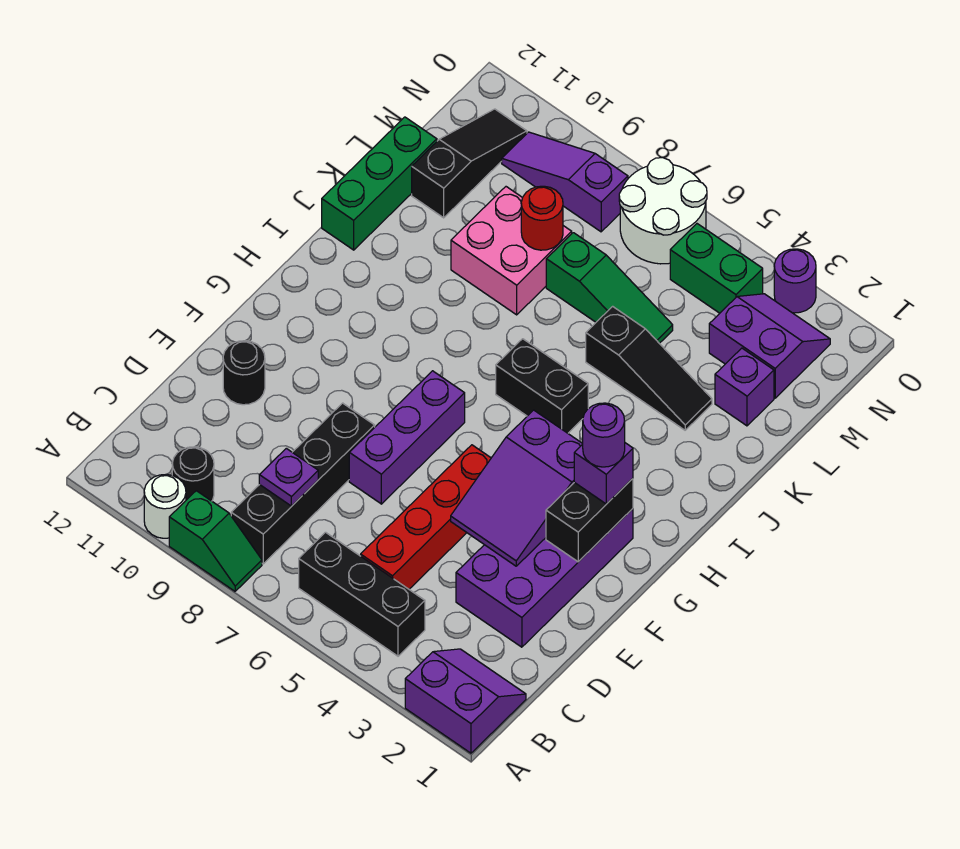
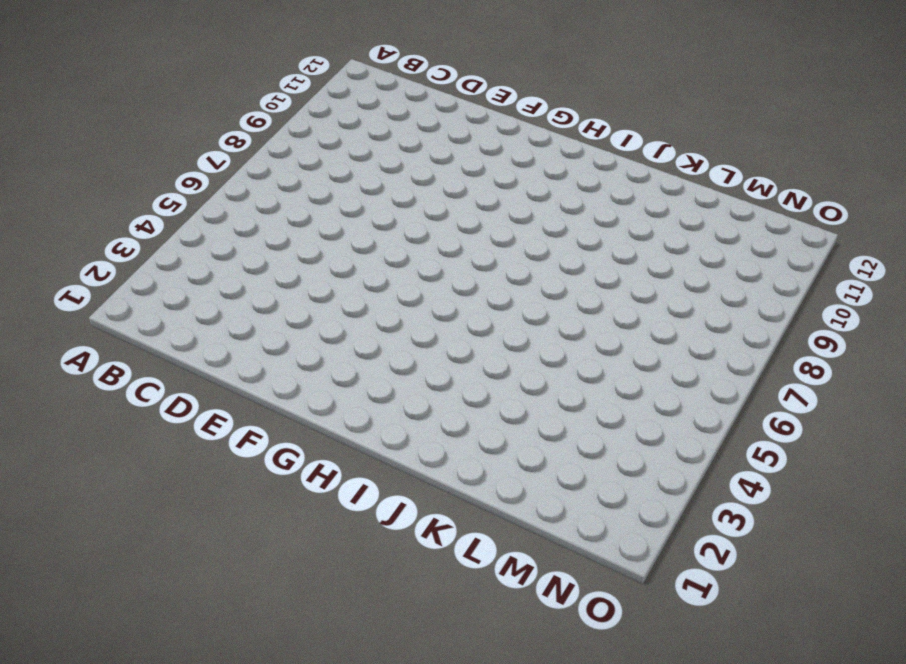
none -> purple 2x2 slope [405,649,526,753]
none -> green 1x2 slope [169,491,262,591]
none -> white 1x1 round brick [144,474,186,538]

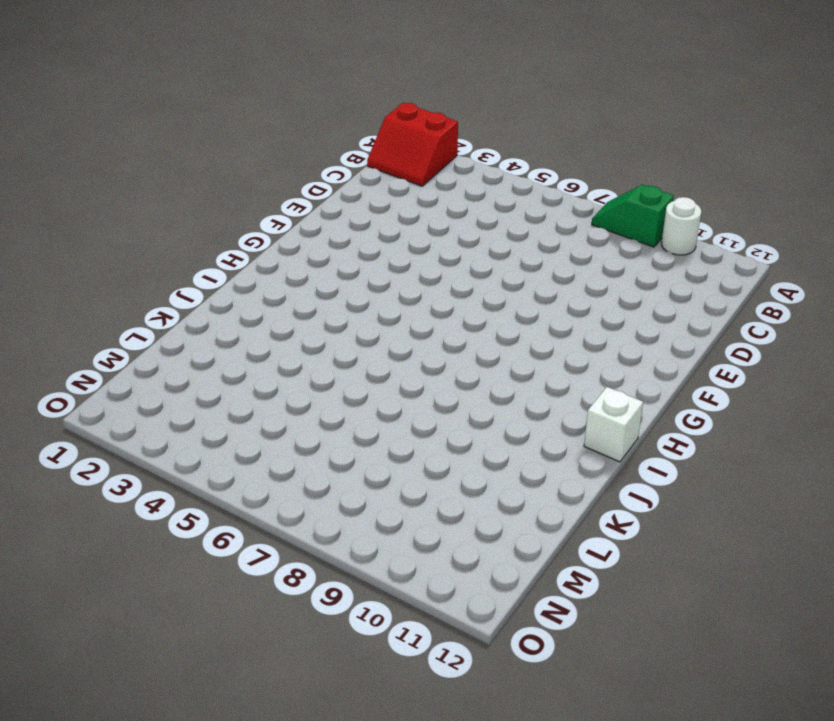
red 2x2 slope [367,103,458,186] -> purple 2x2 slope [405,649,526,753]
white 1x1 brick [584,387,643,462] -> none
none -> black 1x3 brick [299,532,425,656]
none -> black 1x4 brick [231,403,375,564]
none -> black 1x1 round brick [172,447,214,501]

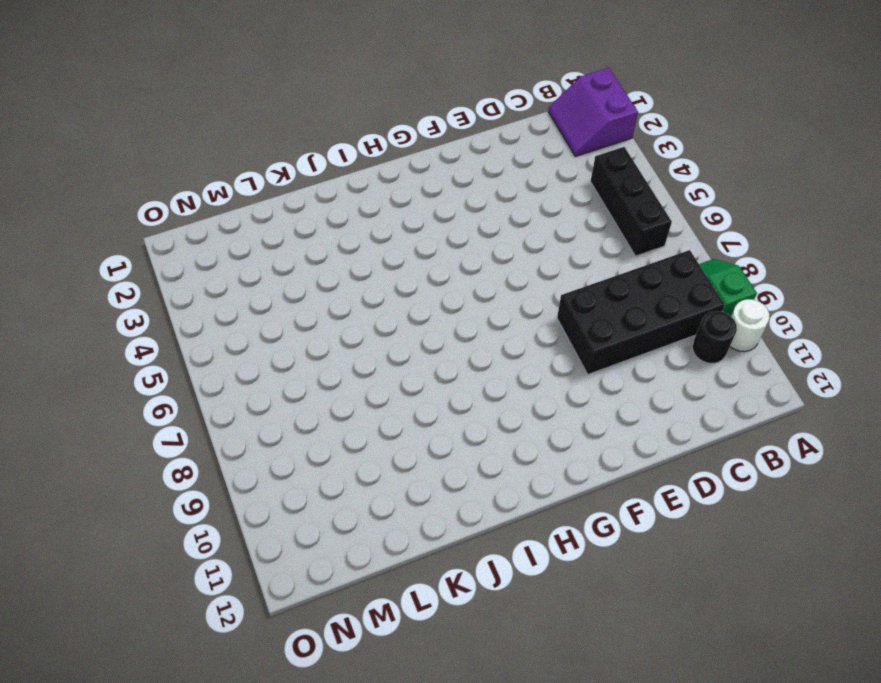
black 2x4 brick [557,250,725,374] -> black 1x4 brick [231,403,375,564]
none -> red 1x4 brick [361,445,491,589]
none -> purple 2x4 brick [456,509,633,647]
none -> purple 1x3 brick [349,371,465,504]

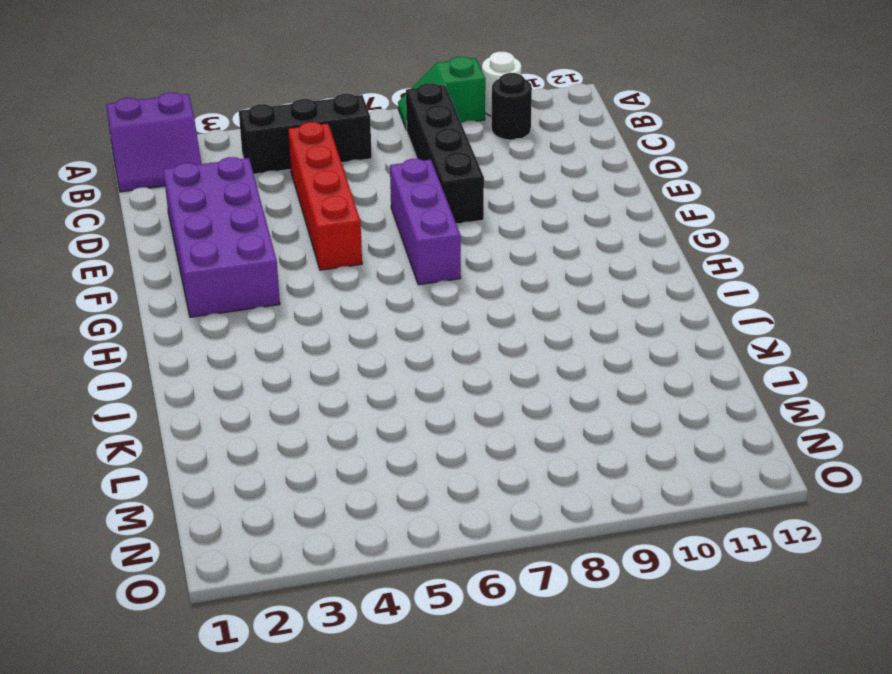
none -> black 1x1 round brick [223,341,265,405]
none -> black 1x2 brick [496,339,588,433]
none -> green 1x3 brick [322,117,437,250]

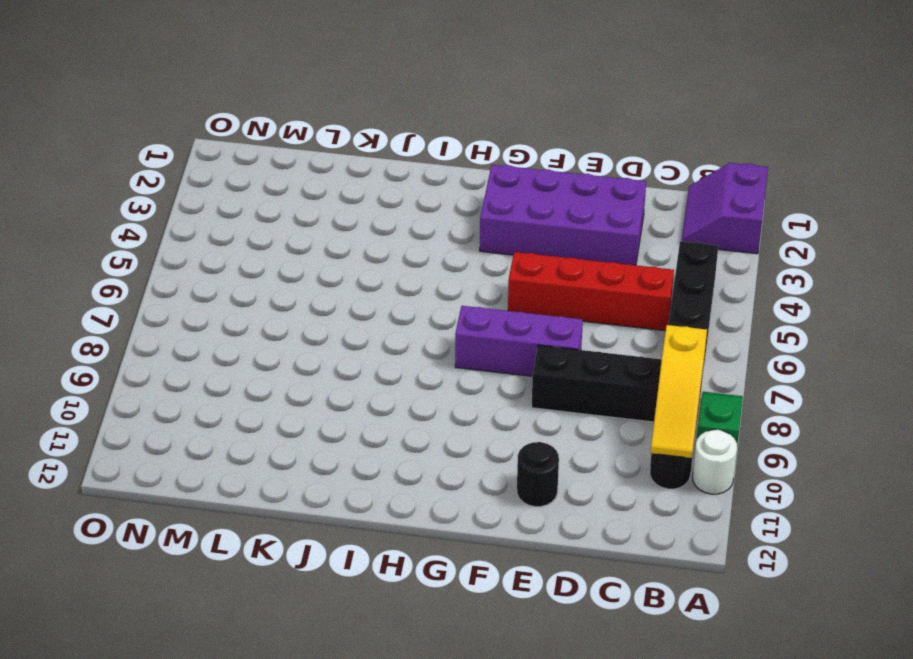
yellow 1x3 slope [651,325,707,458] -> none
none -> black 1x2 brick [496,339,588,433]
none -> green 1x3 brick [322,117,437,250]
none -> black 1x3 slope [586,306,712,430]

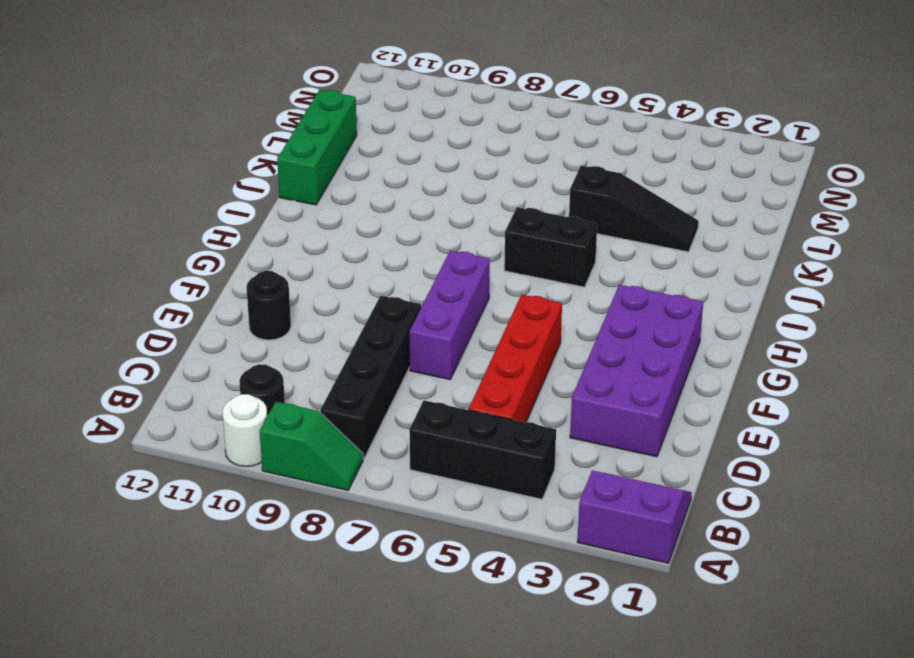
none -> pink 2x2 brick [451,187,572,315]
none -> purple 1x1 brick [715,348,774,426]
none -> green 1x3 slope [546,233,673,343]

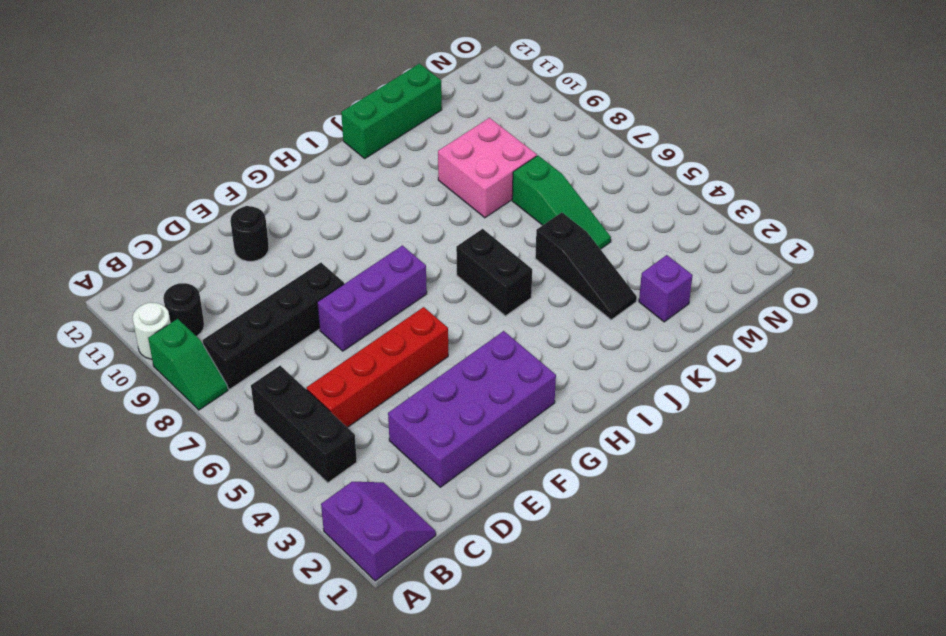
none -> black 1x3 slope [412,109,527,218]
none -> purple 2x2 slope [709,294,830,398]
none -> green 1x2 brick [670,224,763,313]

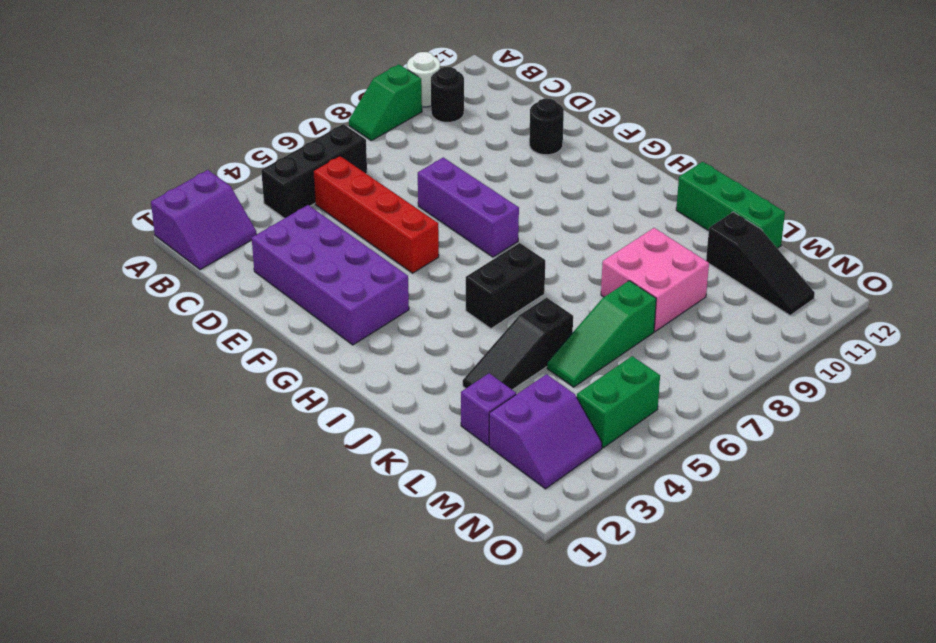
none -> black 1x4 brick [231,403,375,564]
none -> white 2x2 round brick [619,158,707,264]
none -> purple 1x3 slope [502,132,628,232]

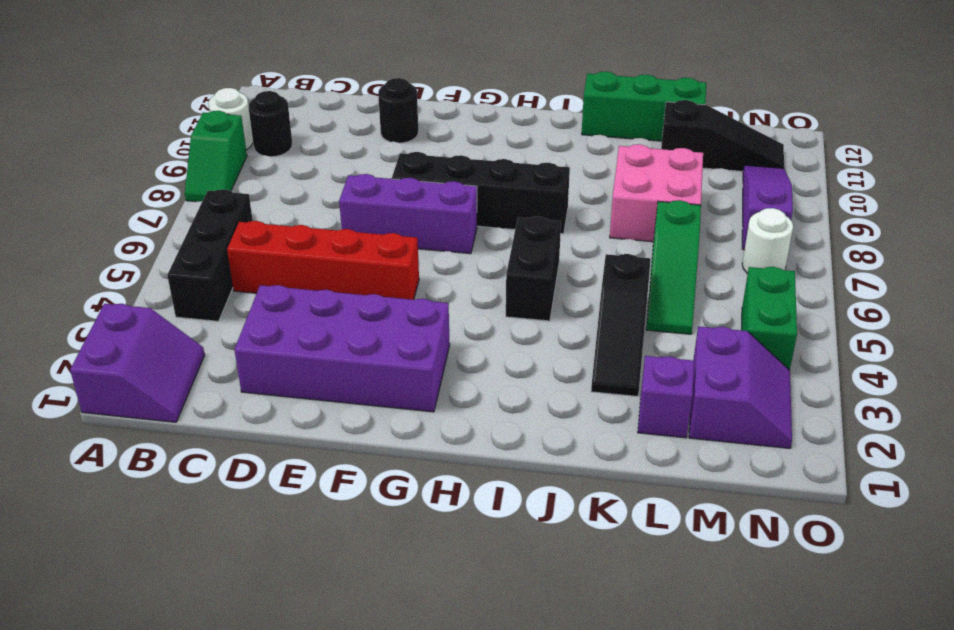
black 1x4 brick [392,152,570,234] -> black 1x4 brick moved to [231,403,375,564]
white 1x1 round brick [742,208,793,274] -> white 2x2 round brick [619,158,707,264]
none -> purple 1x1 round brick [774,249,816,313]
none -> purple 1x1 plate [259,448,318,506]
none -> purple 2x3 slope [451,410,583,566]

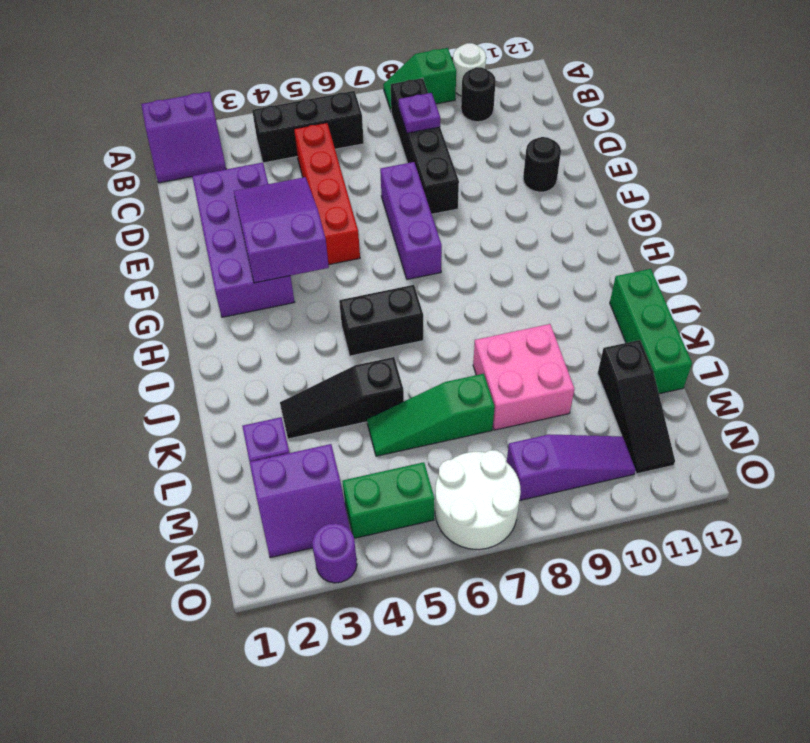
none -> black 1x2 brick [546,479,633,562]
none -> red 1x1 round brick [521,186,563,250]
none -> purple 1x1 brick [574,443,633,504]

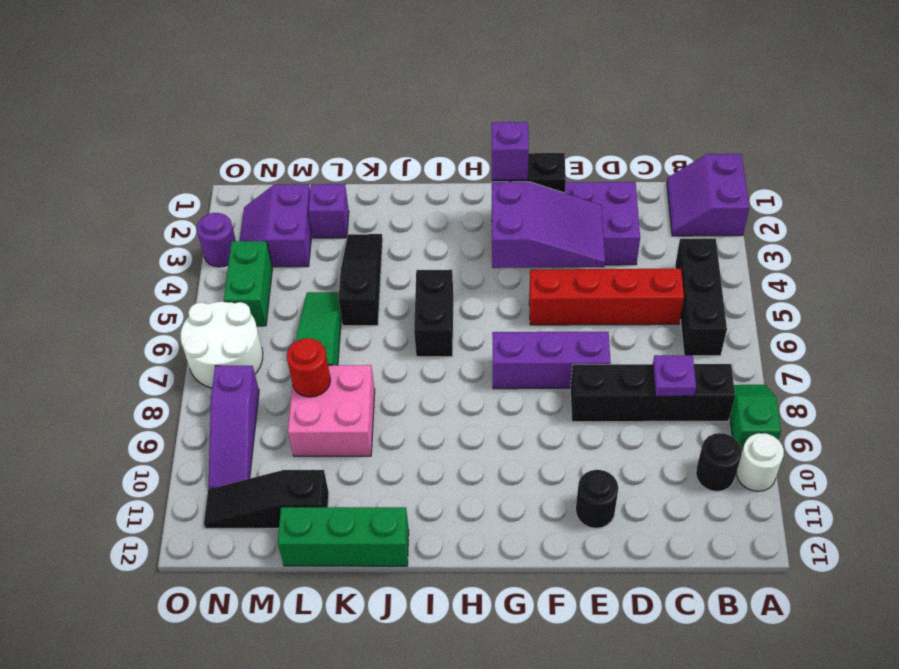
none -> purple 1x1 round brick [583,403,625,467]

